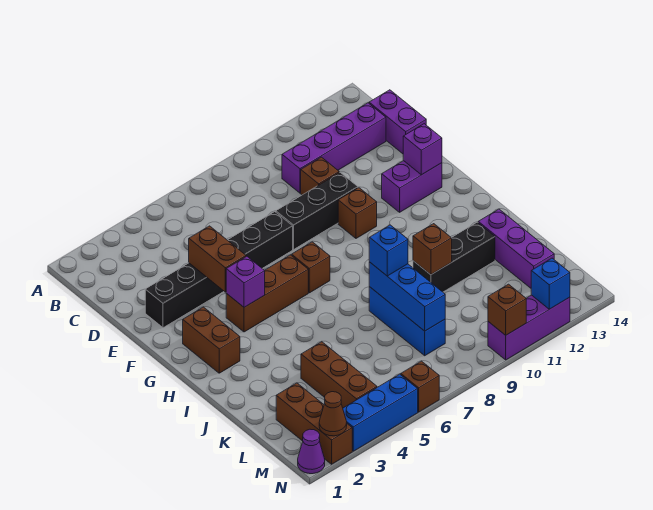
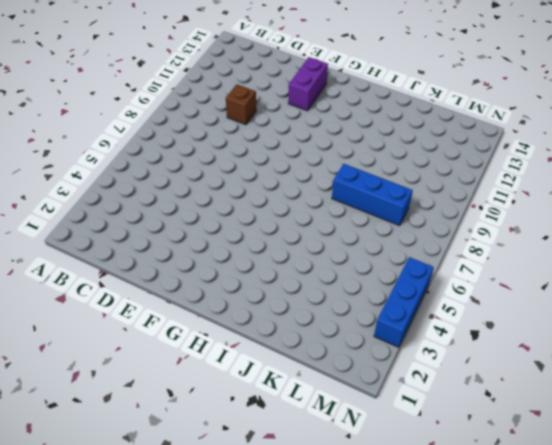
none -> purple 1x4 brick [282,103,386,193]
none -> purple 1x2 brick [369,90,426,154]
none -> black 1x6 brick [145,212,293,328]

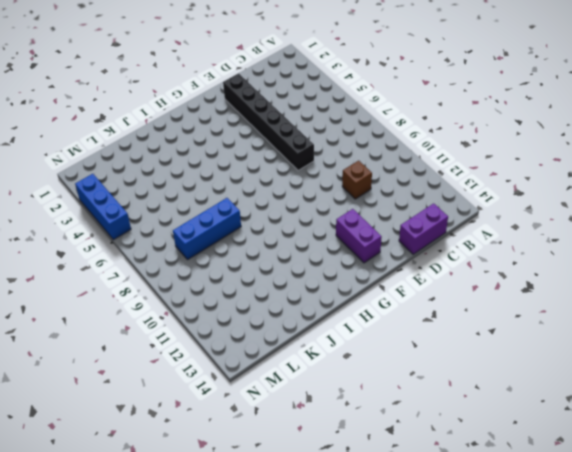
none -> purple 1x4 brick [282,103,386,193]
none -> black 1x3 brick [276,173,358,249]
none -> brown 1x1 brick [338,188,377,238]

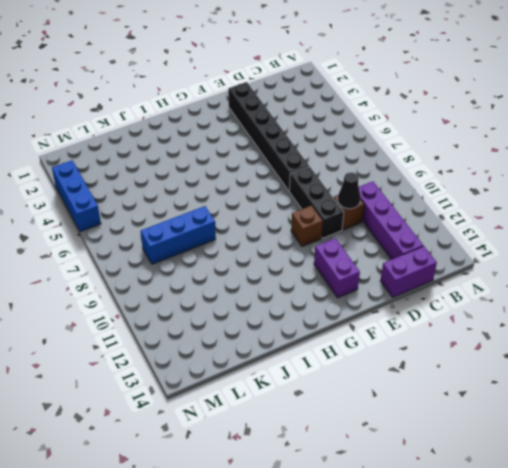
black 1x1 cone [338,172,361,209] -> none
none -> brown 1x2 brick [183,307,240,373]
none -> brown 1x3 brick [226,255,308,332]
none -> brown 1x1 brick [292,242,330,293]

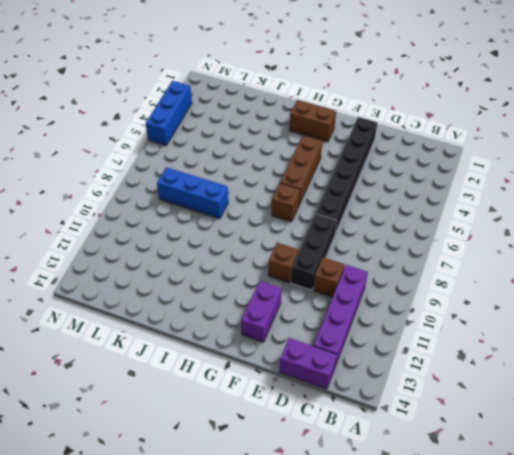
none -> black 1x3 brick [413,222,495,292]
none -> purple 1x3 brick [478,209,554,288]
none -> brown 1x3 brick [301,342,377,408]

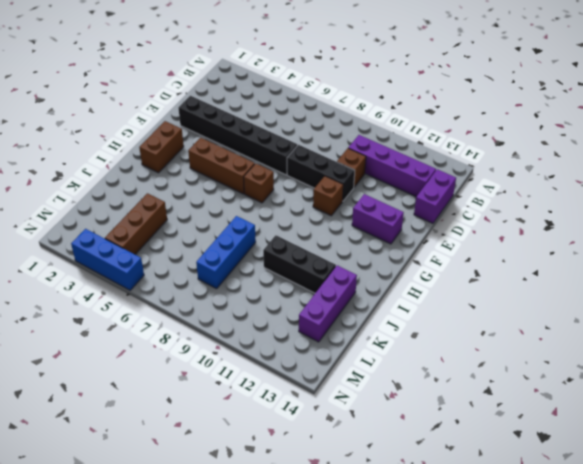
none -> brown 1x3 brick [276,383,352,464]
none -> purple 1x1 cone [298,429,325,474]
none -> brown 1x1 brick [401,361,439,412]

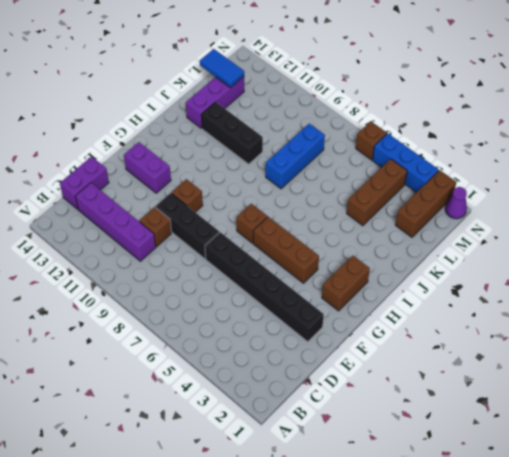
blue 1x2 tile [200,49,244,88] -> none
none -> purple 1x3 brick [488,295,570,360]
none -> brown 1x2 brick [189,226,246,292]
none -> purple 1x1 brick [403,124,442,175]

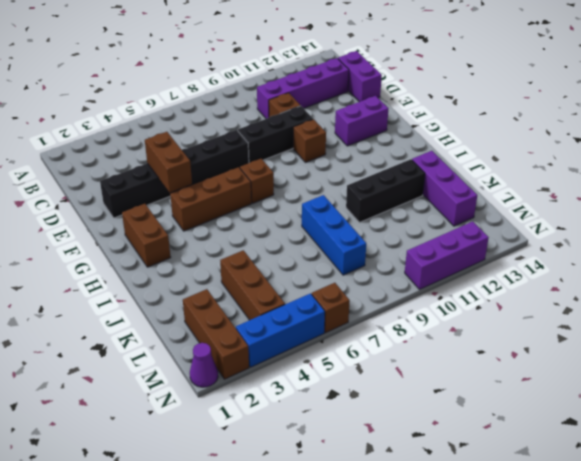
none -> purple 1x1 brick [403,124,442,175]
none -> purple 1x1 brick [226,256,265,307]
none -> blue 1x3 brick [369,262,445,331]

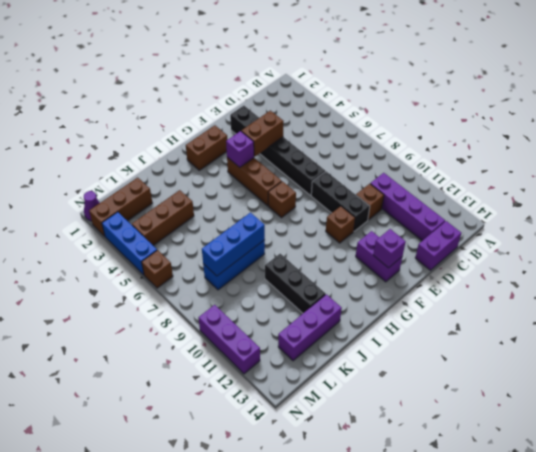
none -> brown 1x1 brick [413,224,452,275]
none -> brown 1x1 cone [319,392,347,436]
none -> brown 1x1 brick [488,284,526,335]

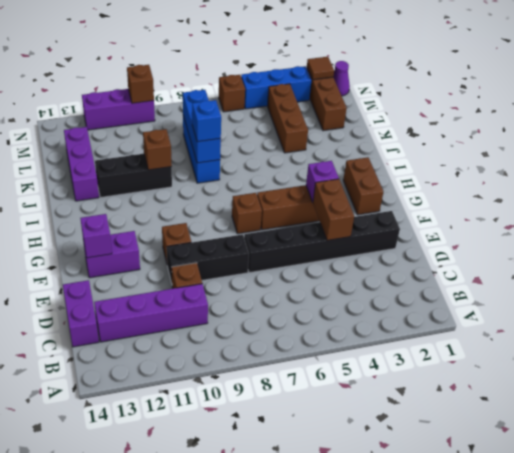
brown 1x1 tile [307,57,334,80] -> brown 1x1 cone [319,392,347,436]
none -> blue 1x1 brick [531,258,570,309]

